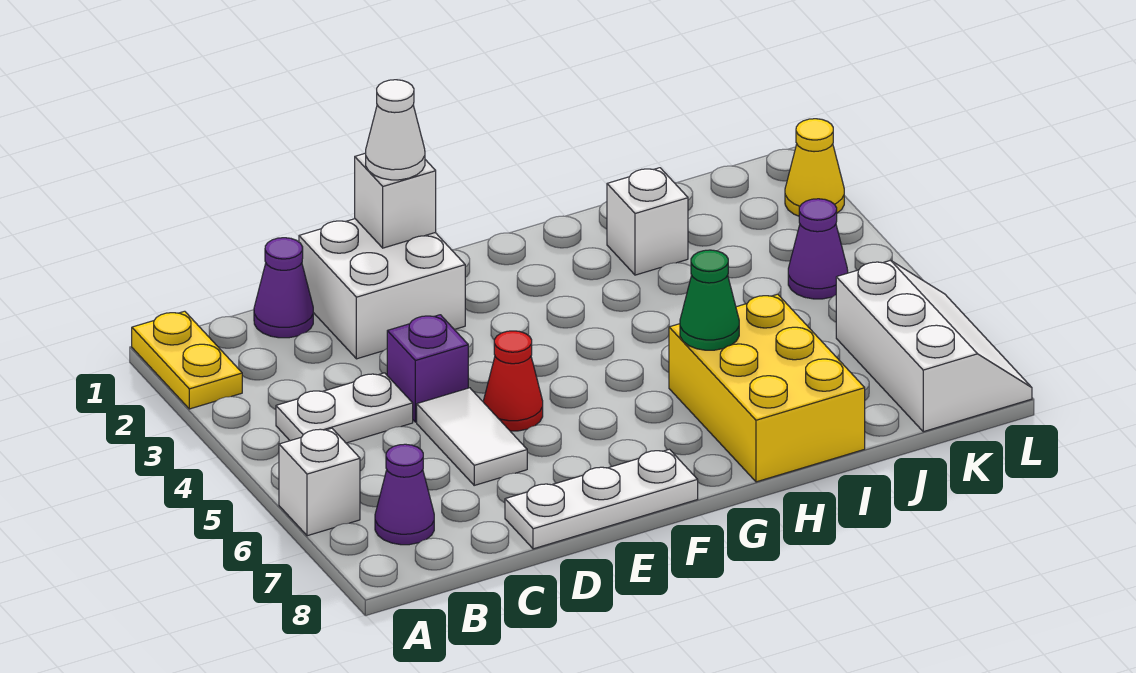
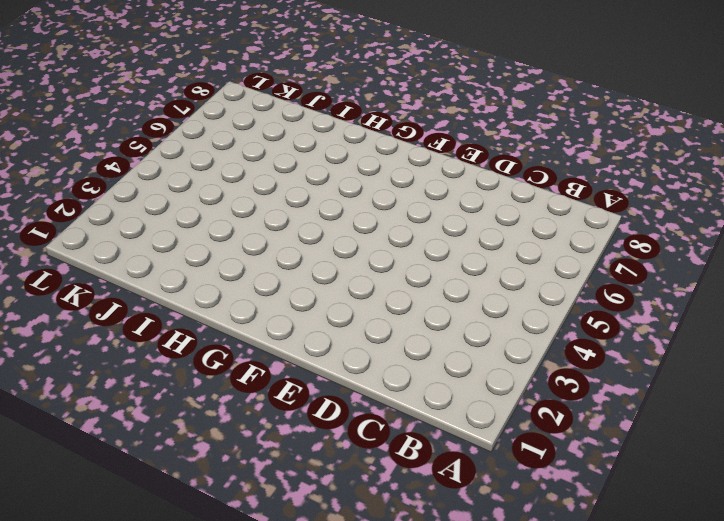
none -> yellow 1x2 plate [132,311,242,409]
none -> white 1x1 brick [279,428,360,536]
none -> white 1x2 plate [276,373,413,443]

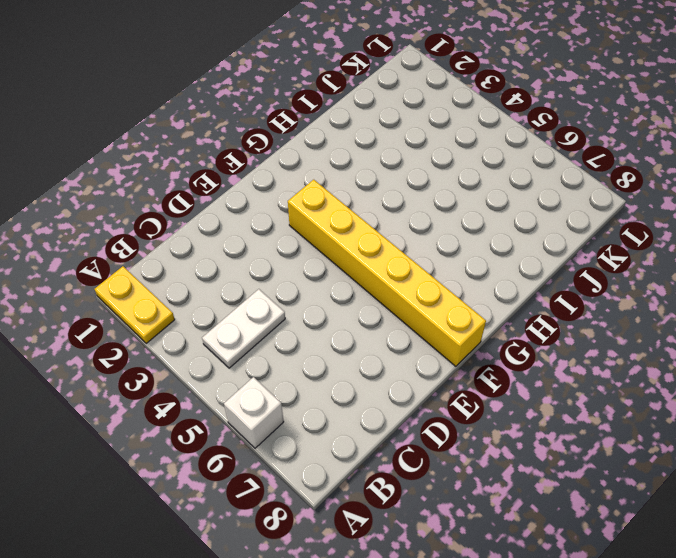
yellow 1x6 brick [288,180,486,366] -> white 1x3 plate [505,449,698,549]
none -> purple 1x1 cone [375,444,434,545]
none -> purple 1x1 cone [254,238,313,338]
none -> white 2x2 brick [299,219,465,359]

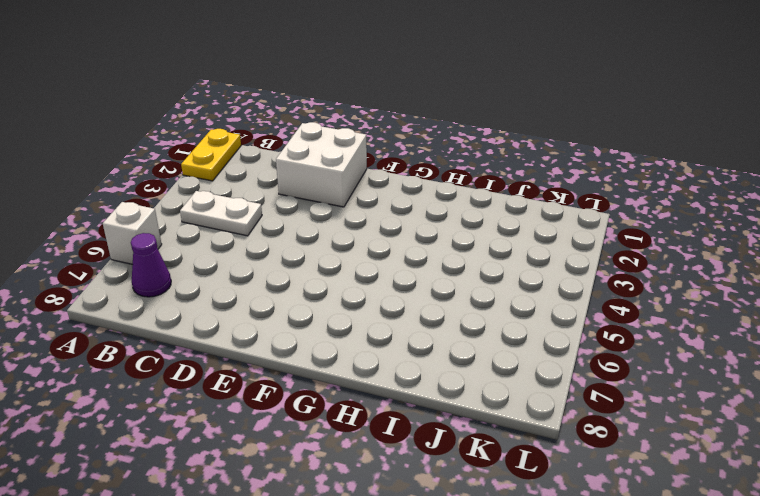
none -> purple 1x1 cone [254,238,313,338]
none -> purple 1x1 brick [387,315,468,422]
none -> white 1x2 tile [417,388,527,485]

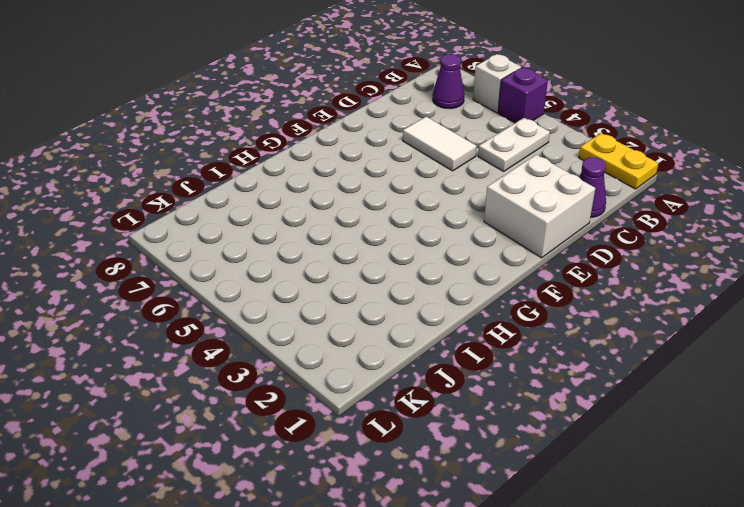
purple 1x1 brick [498,67,548,123] -> purple 1x1 brick moved to [387,315,468,422]
none -> white 1x3 plate [505,449,698,549]
none -> red 1x1 cone [483,331,543,431]
none -> yellow 2x3 brick [669,294,865,482]

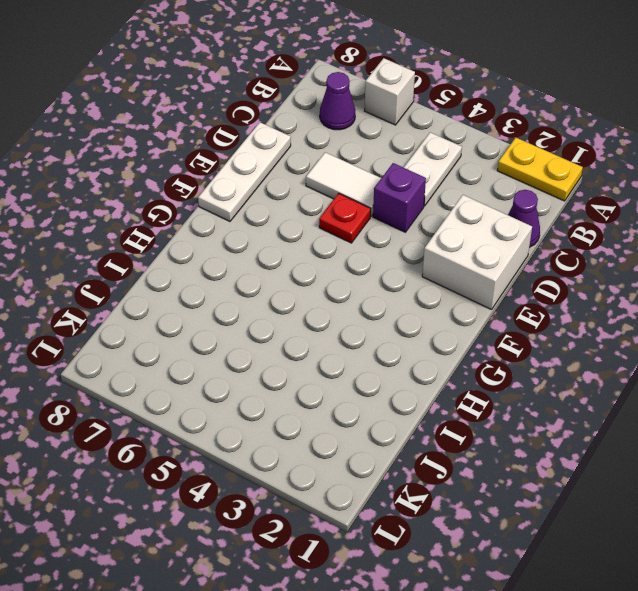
red 1x1 plate [319,193,371,243] -> red 1x1 cone [483,331,543,431]
none -> yellow 2x3 brick [669,294,865,482]
none -> white 1x1 brick [607,168,688,275]
none -> purple 1x1 cone [788,199,848,299]

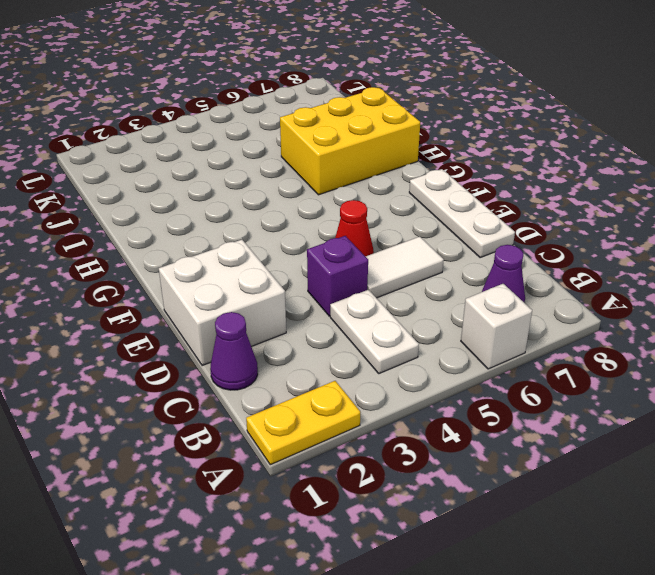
none -> white 1x1 brick [607,168,688,275]
none -> purple 1x1 cone [788,199,848,299]
none -> white 2x3 slope [836,260,1032,432]

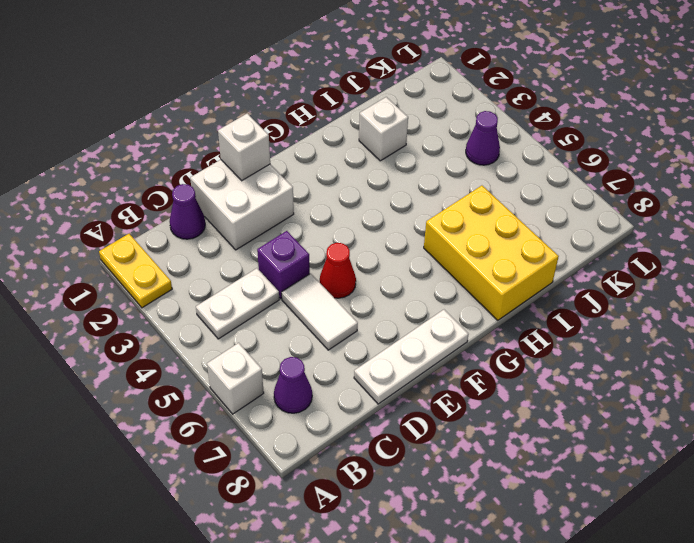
none -> white 2x3 slope [836,260,1032,432]
none -> yellow 1x1 cone [785,119,844,216]
none -> green 1x1 cone [680,250,739,350]

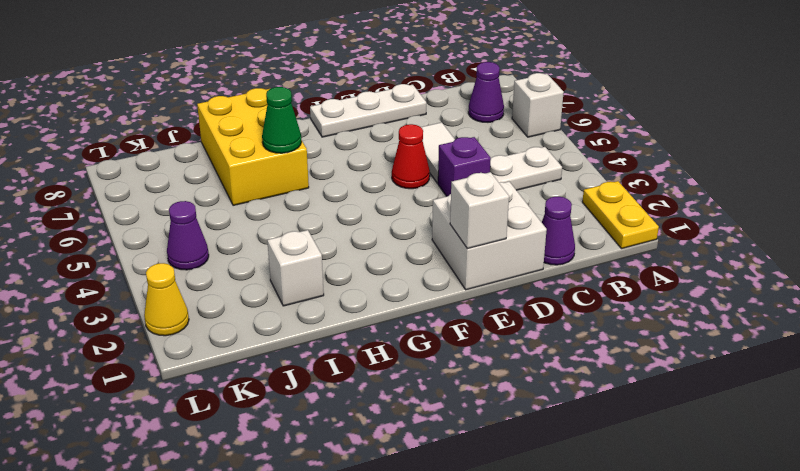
none -> white 2x3 slope [836,260,1032,432]
none -> white 1x1 cone [366,80,425,180]

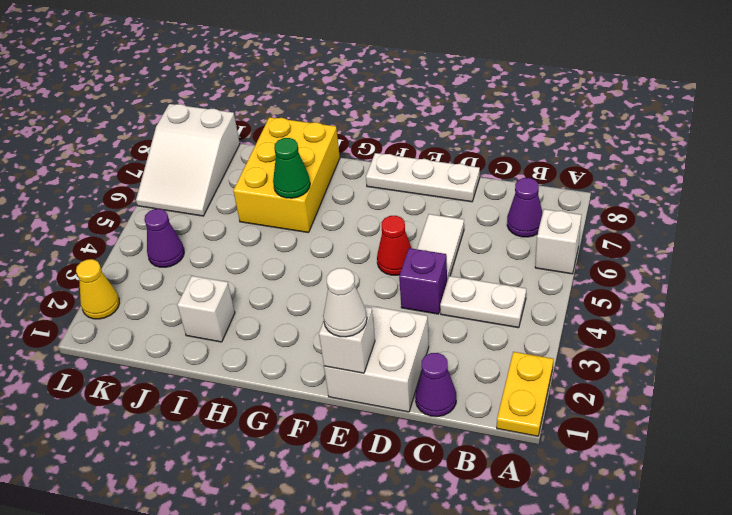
white 2x3 slope [136,104,240,216] -> white 2x3 slope turned to [836,260,1032,432]

